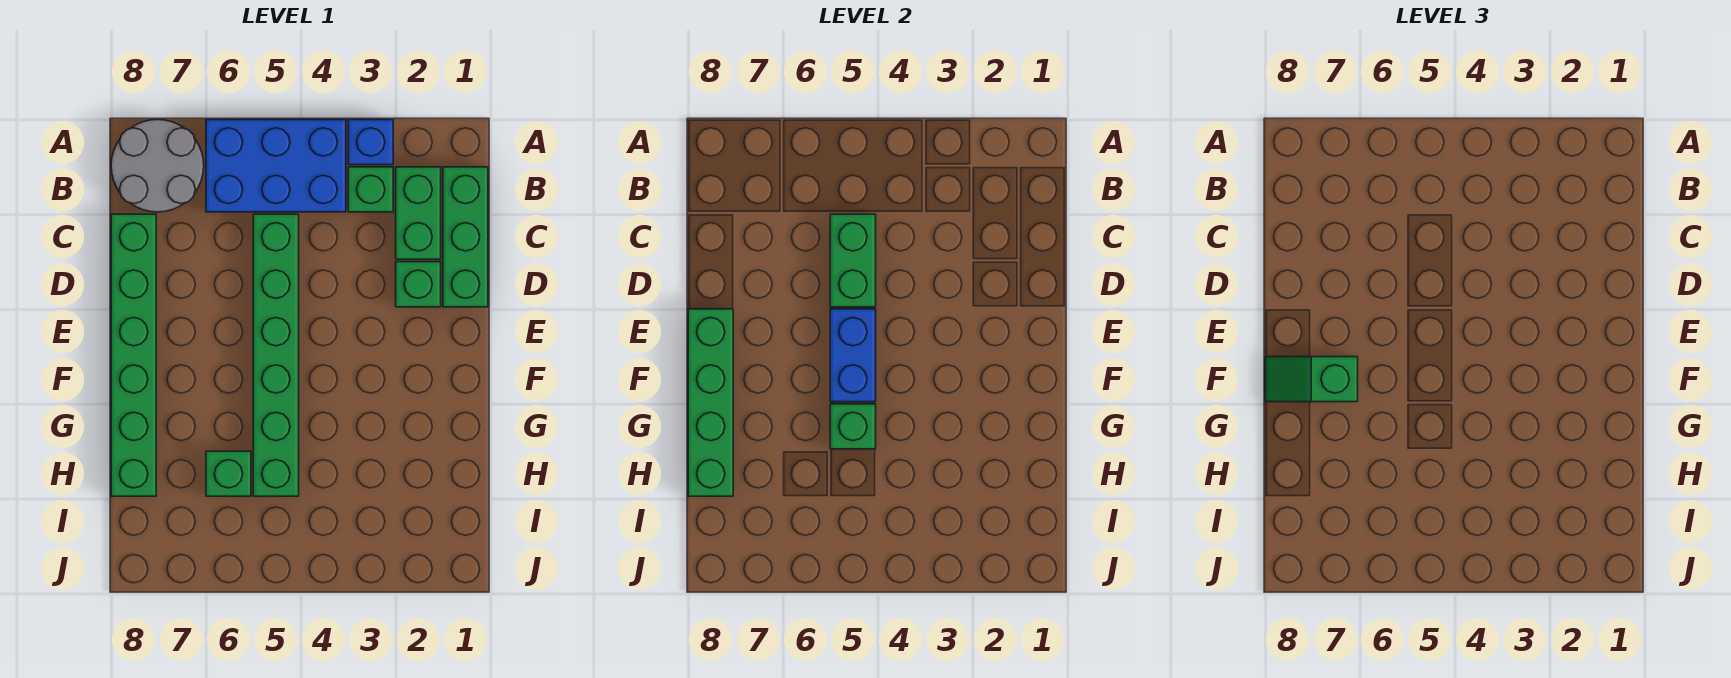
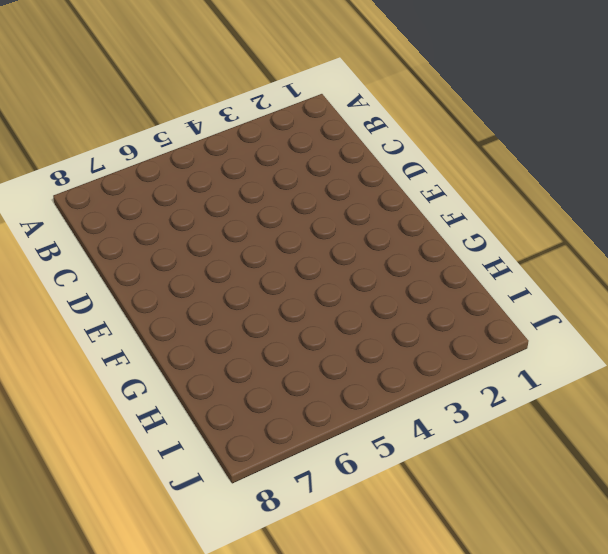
none -> blue 1x1 brick [348,120,393,165]
none -> blue 2x3 brick [206,120,346,212]
none -> grey 2x2 round brick [111,120,204,212]

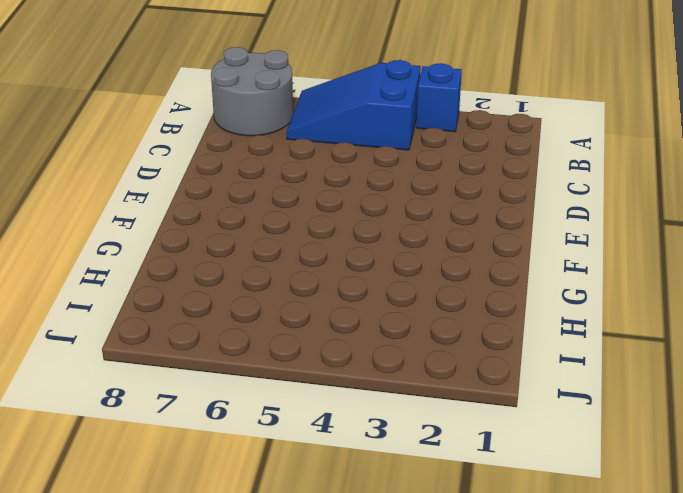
blue 2x3 slope [286,60,421,150] -> blue 2x3 brick [206,120,346,212]
none -> green 1x3 brick [443,167,488,307]
none -> green 1x2 brick [396,167,441,259]
none -> green 1x1 brick [348,167,393,212]

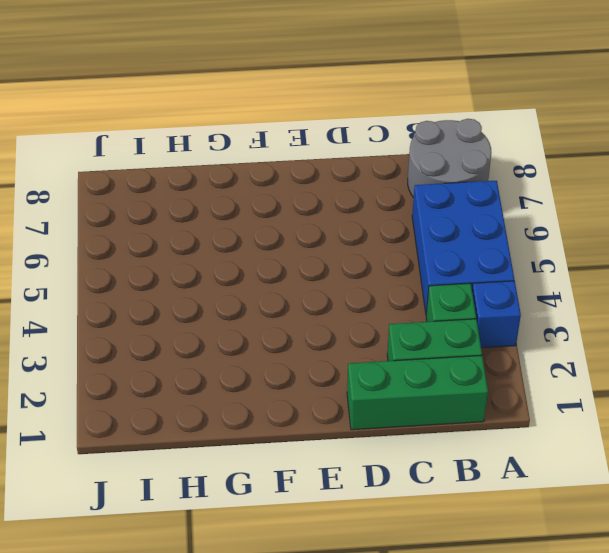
none -> green 1x6 brick [253,214,299,496]
none -> green 1x6 brick [111,214,156,496]
none -> green 1x1 brick [396,262,441,307]

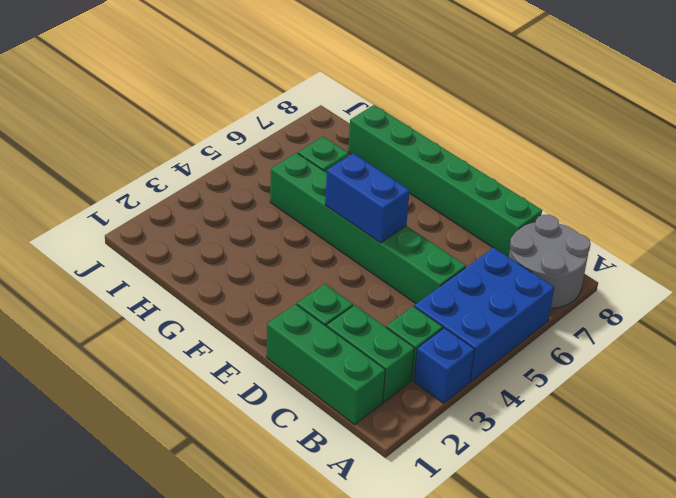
none -> green 1x2 brick [830,214,876,307]
none -> green 1x4 brick [688,309,733,496]
none -> green 1x1 brick [830,404,876,449]

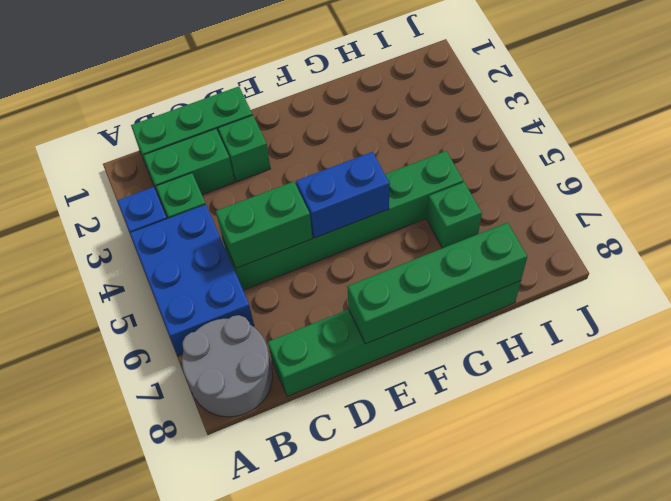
none -> green 1x1 brick [830,404,876,449]
none -> green 1x2 slope [1265,357,1358,402]

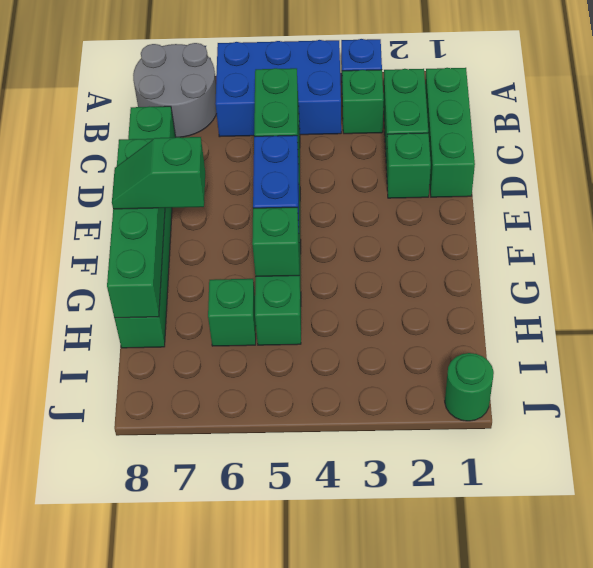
green 1x1 round brick [445,353,494,421] -> none

